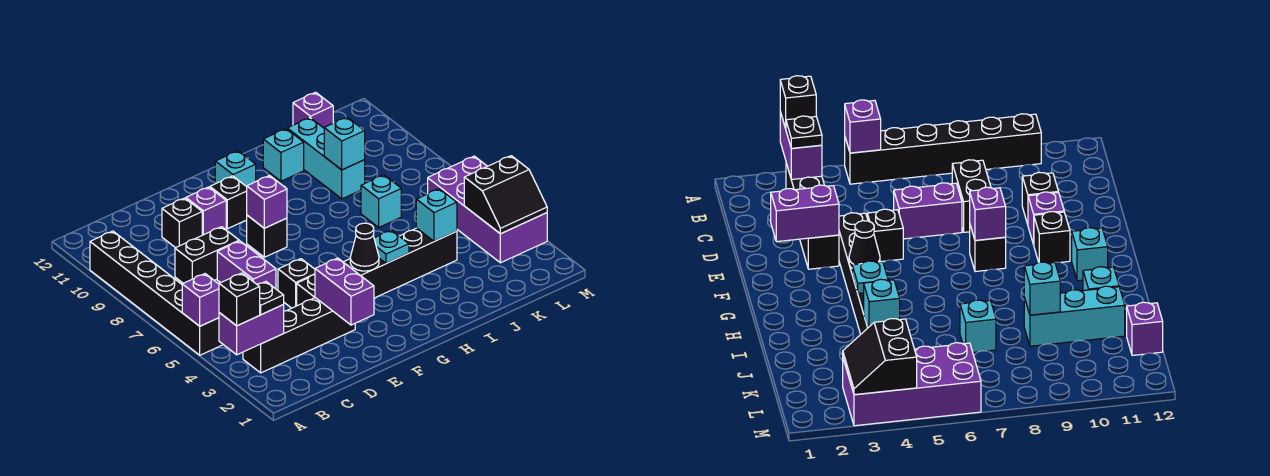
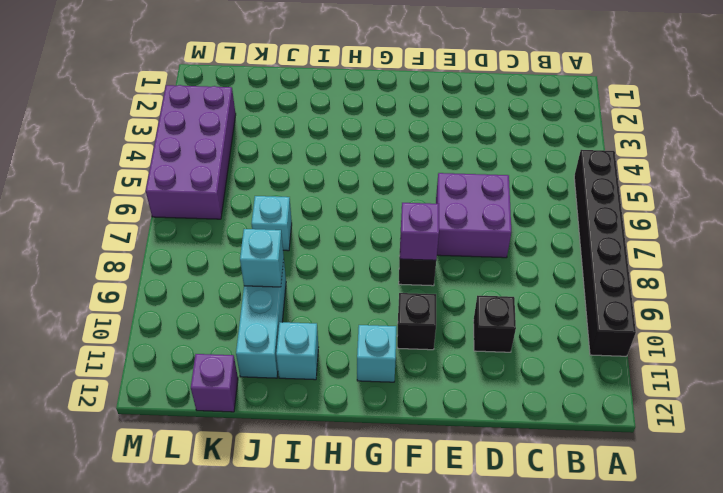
purple 2x2 brick [436,173,511,258] -> purple 1x2 brick [217,241,276,289]
none -> black 1x4 brick [243,298,355,373]
none -> black 1x2 brick [175,227,239,283]
none -> black 1x6 brick [297,228,457,306]

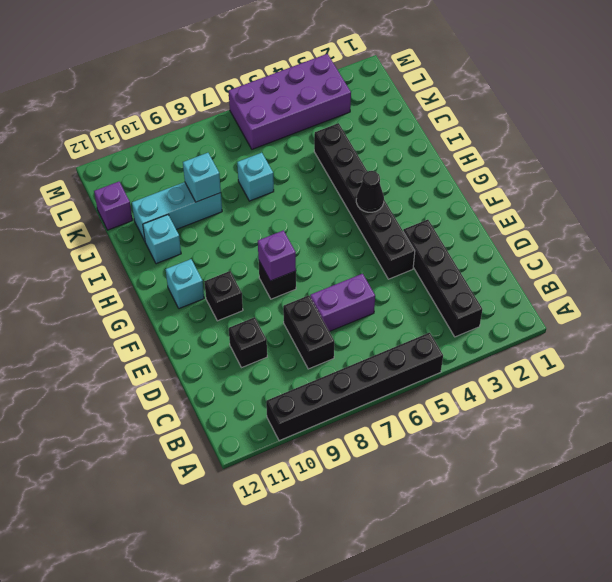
none -> black 1x1 brick [278,259,315,308]
none -> purple 1x1 brick [186,187,226,235]
none -> purple 1x2 brick [219,305,284,355]

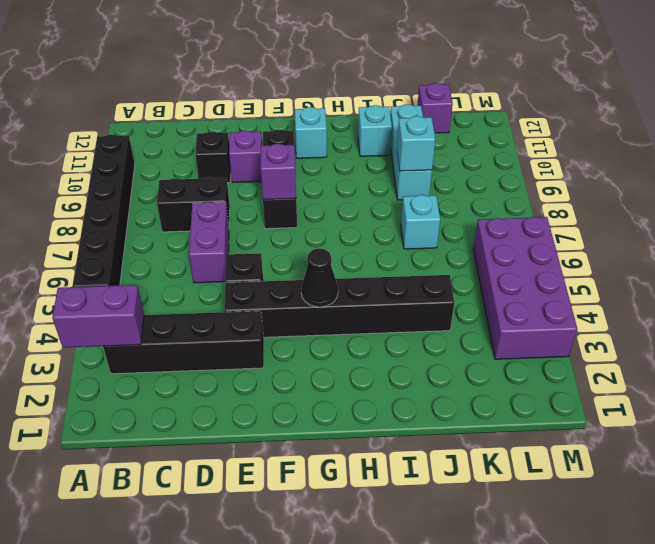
none -> purple 1x1 brick [182,274,219,326]
none -> purple 1x2 brick [315,258,374,325]
none -> cyan 1x1 plate [374,230,409,264]

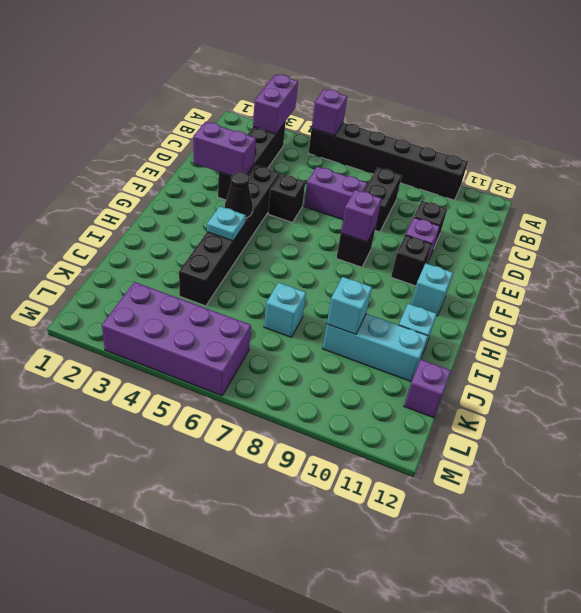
none -> cyan 1x1 brick [416,189,457,241]
none -> black 2x2 slope [464,156,547,234]
none -> black 1x1 brick [219,273,260,326]

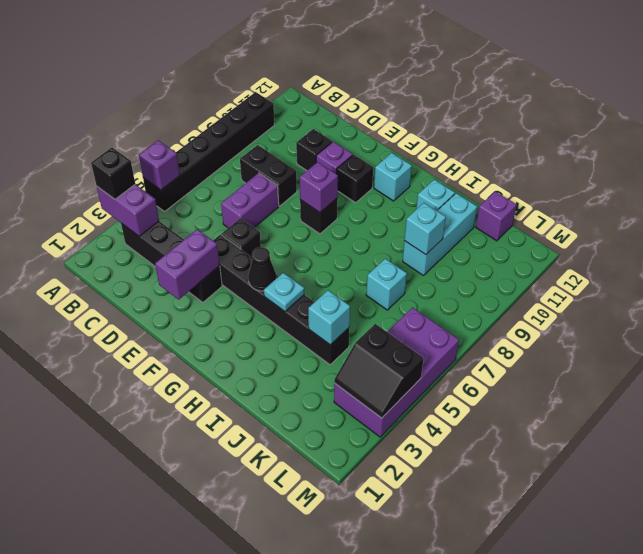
none -> black 1x1 plate [257,282,284,315]

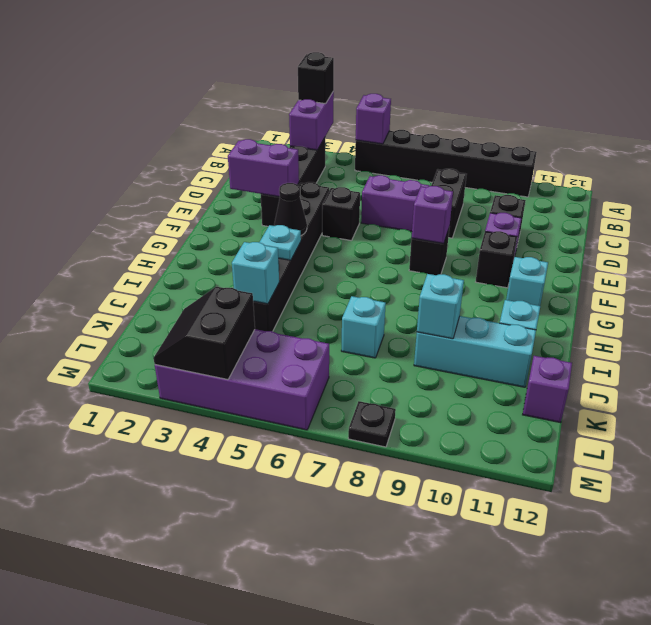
black 1x1 plate [348,401,396,447] -> black 1x1 plate moved to [257,282,284,315]

